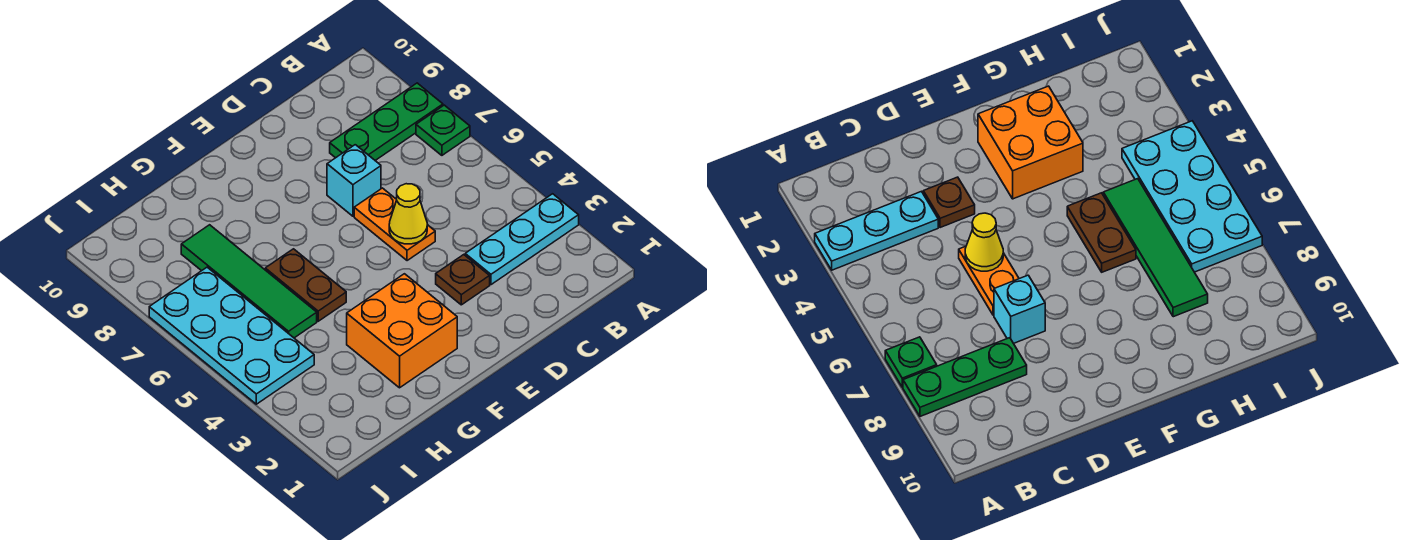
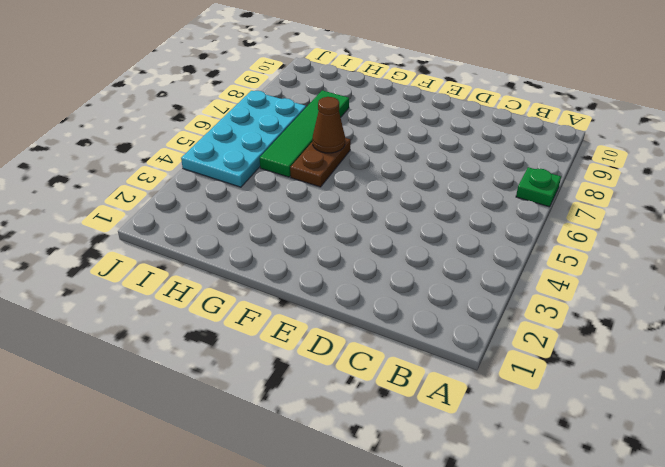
brown 1x1 cone [313,97,345,153] -> none
none -> cyan 1x3 plate [465,194,579,285]
none -> green 1x3 plate [330,83,443,160]

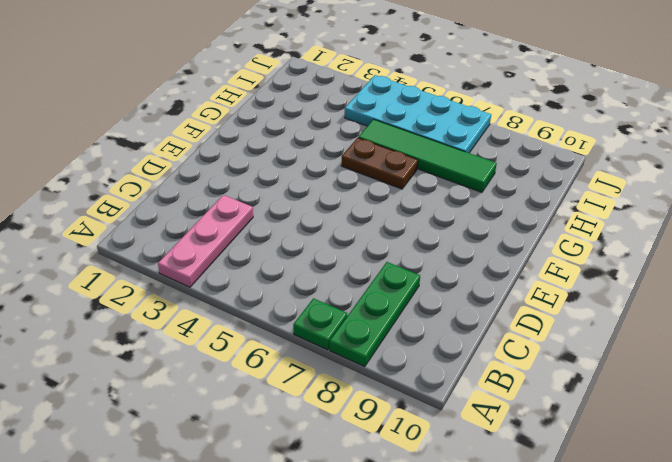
pink 1x3 plate [158,195,253,287] -> cyan 1x3 plate [465,194,579,285]
none -> brown 1x1 plate [436,255,490,305]
none -> orange 1x2 plate [354,188,435,261]

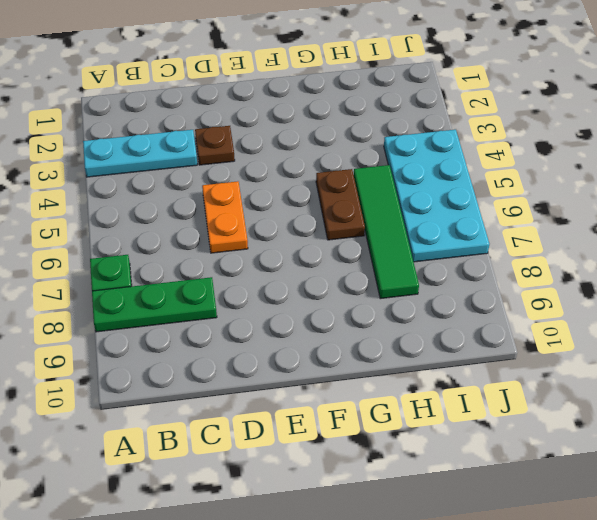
none -> cyan 1x1 brick [327,145,381,216]
none -> orange 2x2 brick [347,274,457,388]

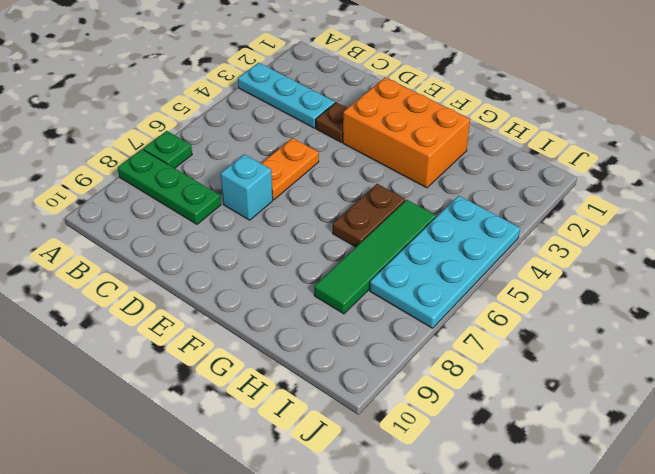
orange 2x3 brick [343,78,470,188] -> orange 2x2 brick [347,274,457,388]
none -> yellow 1x1 cone [389,184,427,244]

